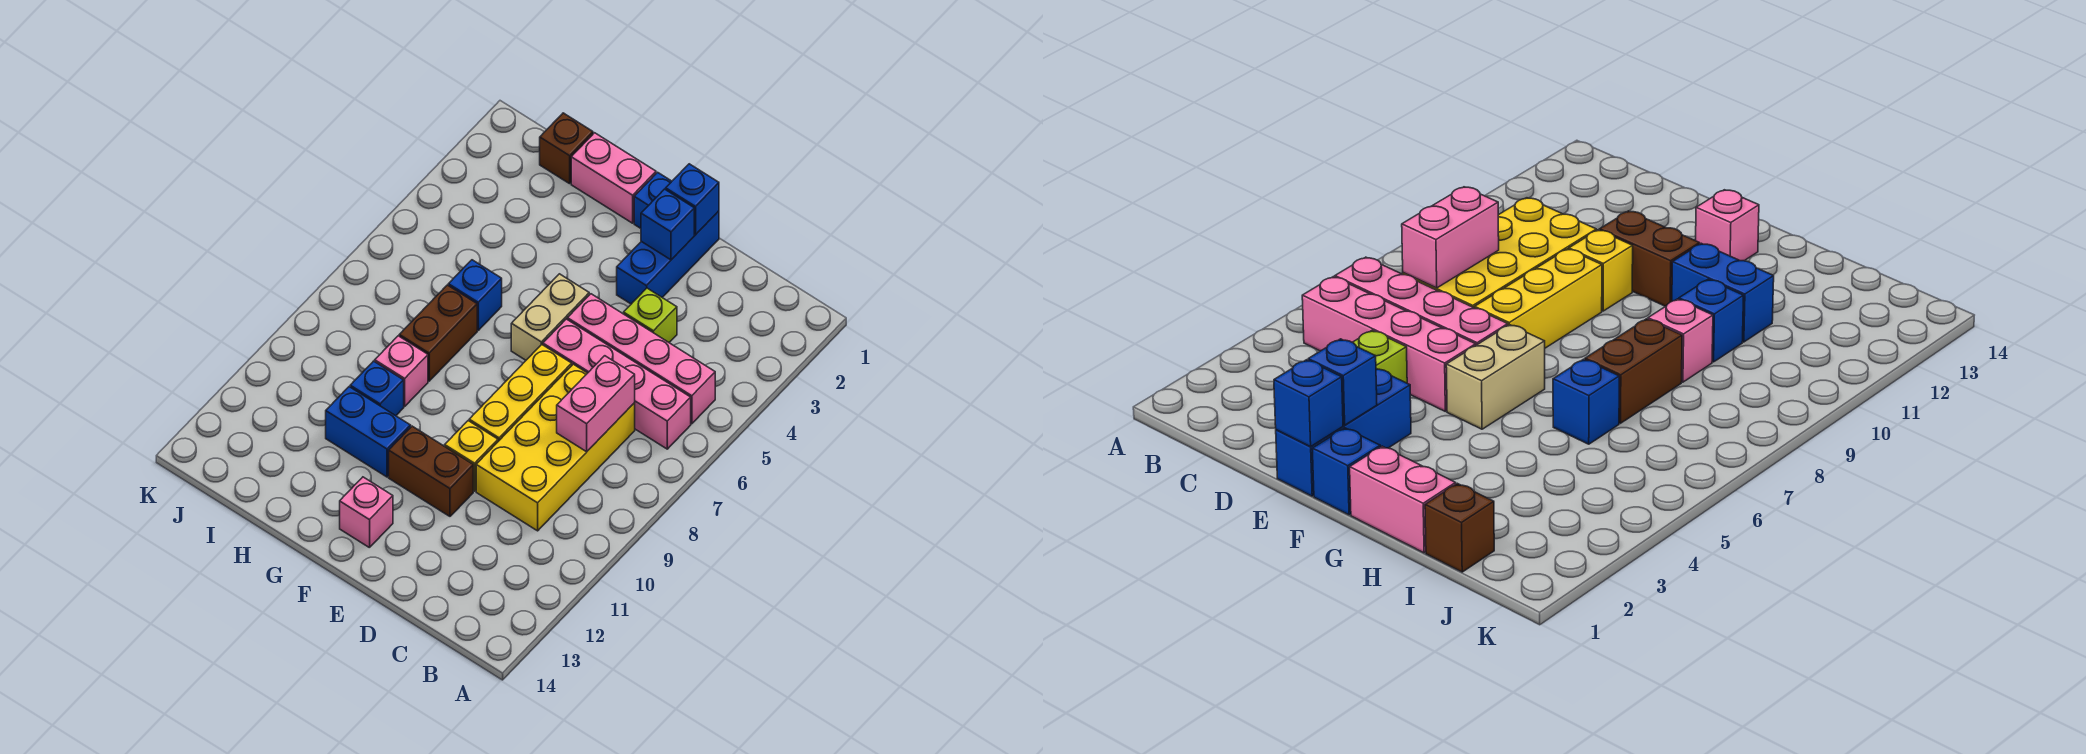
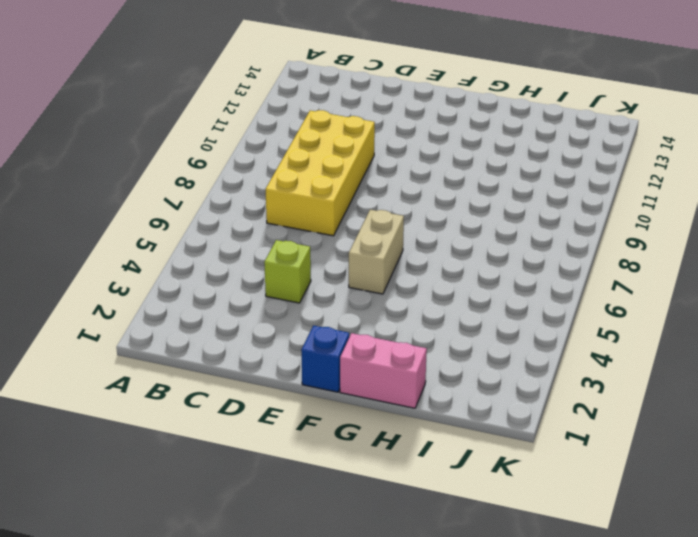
none -> pink 1x4 brick [567,294,715,424]
none -> pink 1x4 brick [543,319,691,449]
none -> blue 1x3 brick [617,211,719,304]

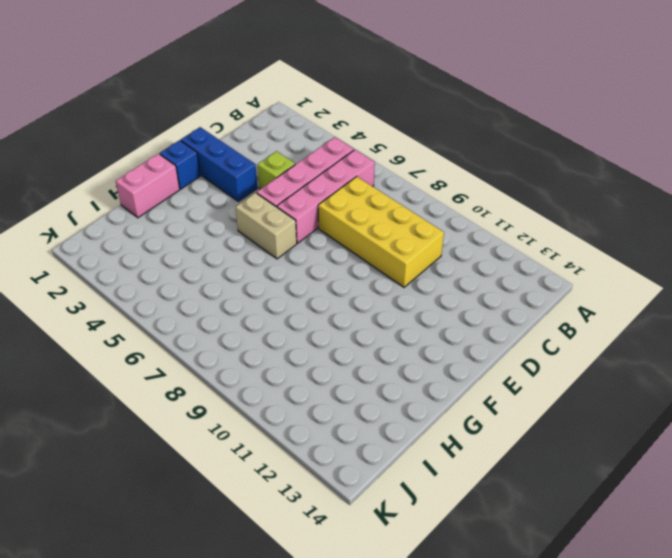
none -> yellow 1x3 brick [469,345,572,441]
none -> yellow 1x1 brick [445,421,498,491]
none -> brown 1x2 brick [389,426,473,516]

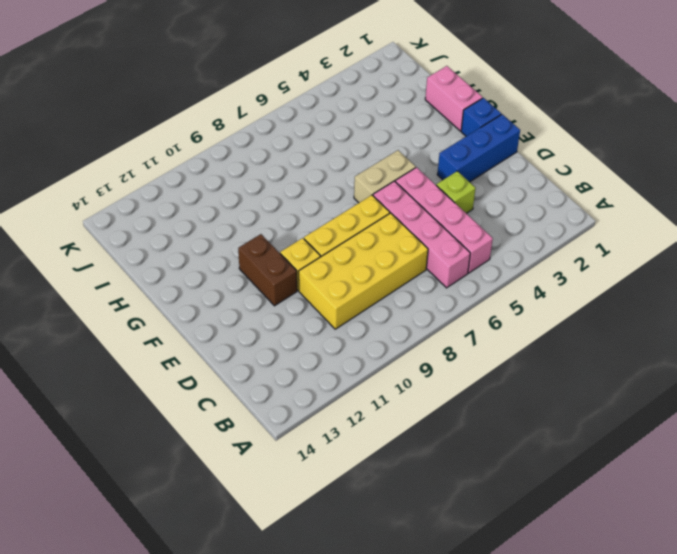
none -> pink 1x1 brick [340,477,393,548]
none -> blue 1x2 brick [326,387,411,477]
none -> blue 1x1 brick [448,260,502,330]

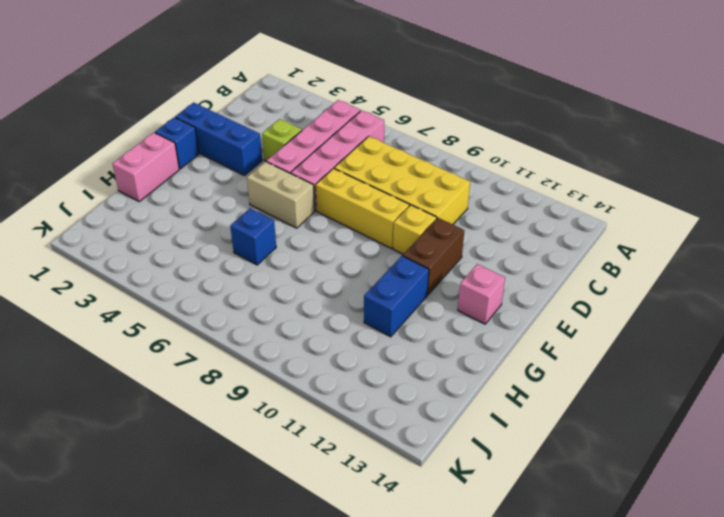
none -> brown 1x2 brick [399,285,477,381]
none -> pink 1x1 brick [375,336,428,406]
none -> blue 1x1 brick [350,361,404,416]

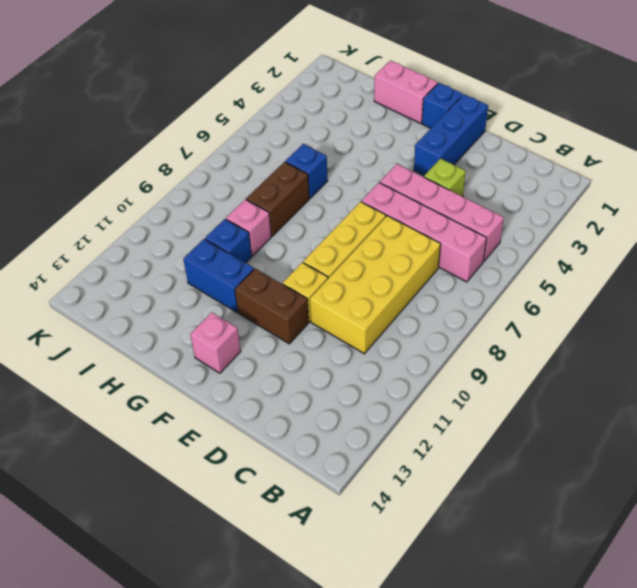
none -> tan 1x2 brick [511,274,589,360]
none -> brown 1x1 brick [540,113,593,184]
none -> pink 1x2 brick [557,356,635,452]

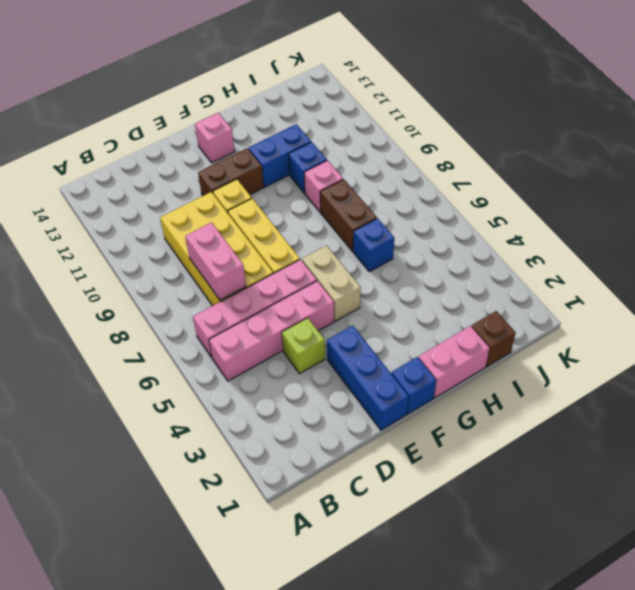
none -> blue 1x1 brick [666,164,719,234]
none -> blue 1x1 brick [641,189,694,260]

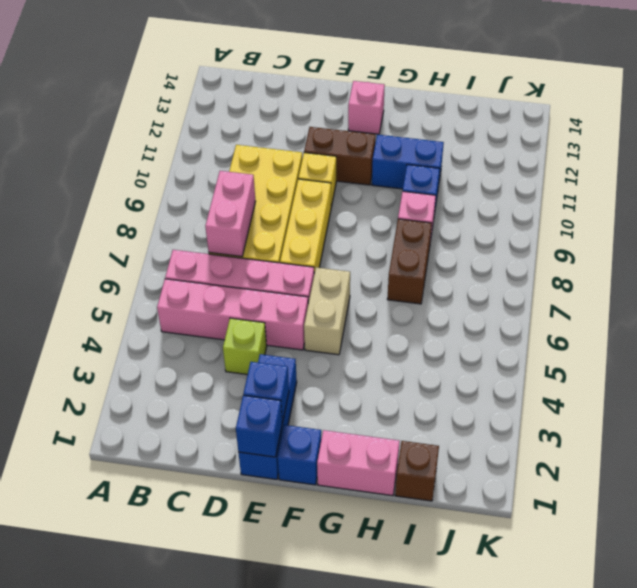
none -> blue 1x1 brick [448,260,502,330]

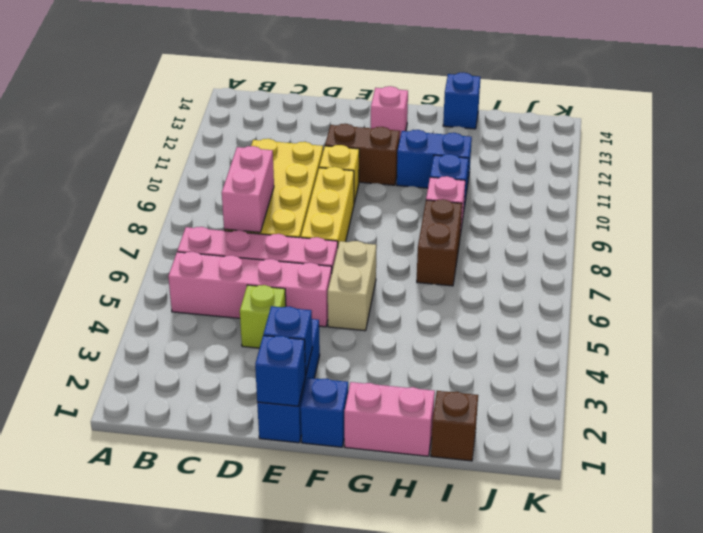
blue 1x1 brick [443,73,480,129] -> blue 1x1 brick moved to [448,260,502,330]

